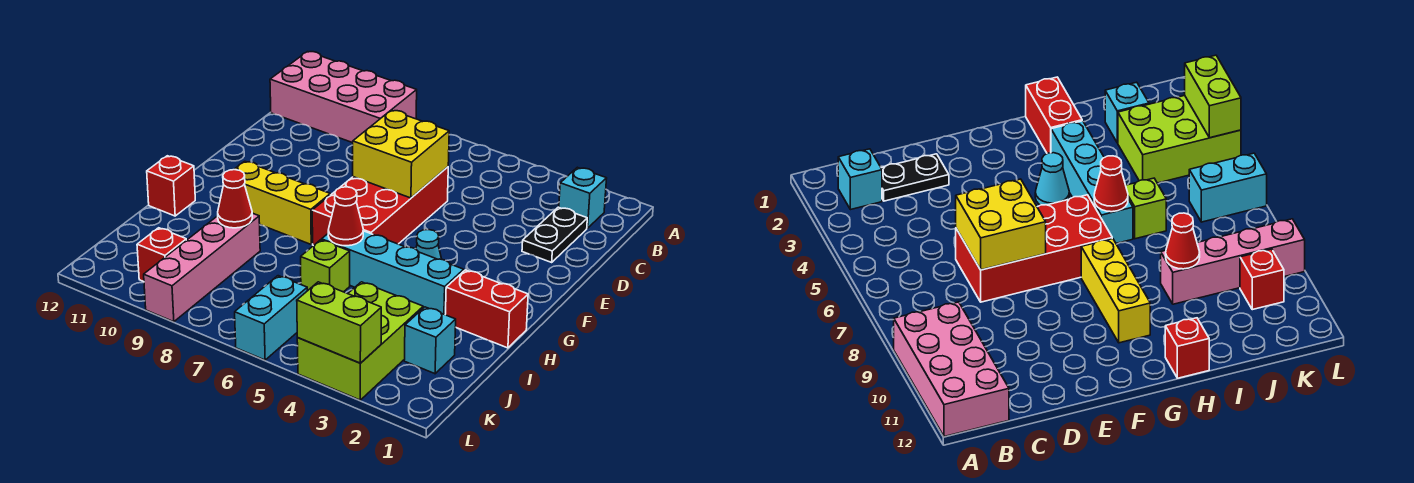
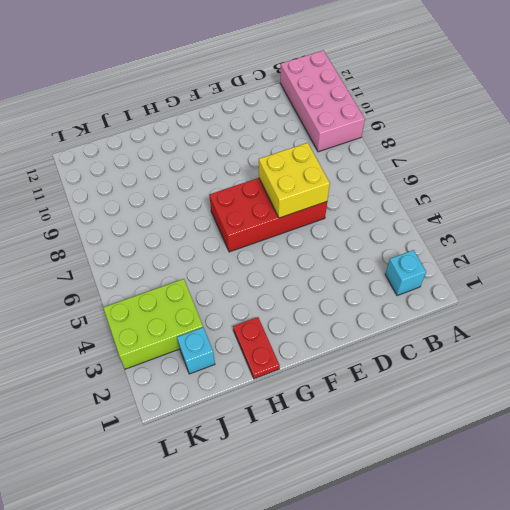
red 1x2 plate [233,317,280,379] -> red 1x2 brick [445,270,528,348]
none -> black 1x2 plate [522,207,587,262]
none -> cyan 1x1 cone [416,230,441,259]
none -> yellow 1x3 brick [234,161,330,244]

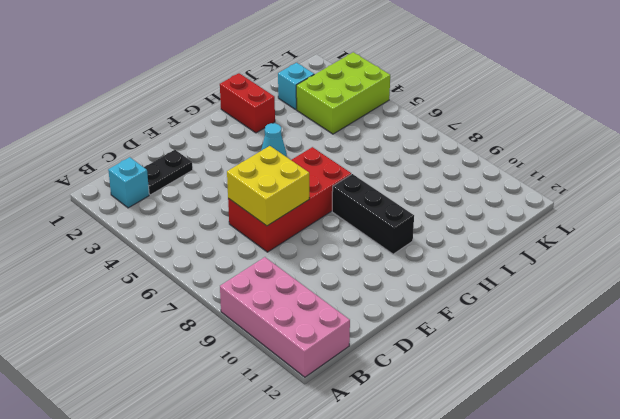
black 1x3 brick [332,174,414,254] -> yellow 1x3 brick [234,161,330,244]
none -> cyan 1x4 brick [322,231,464,315]
none -> red 1x1 brick [147,156,195,216]
none -> lime 1x1 brick [301,240,350,292]

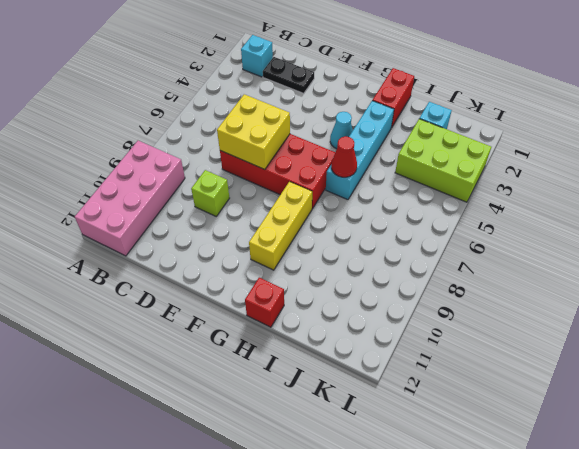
lime 1x1 brick [191,170,229,216] -> lime 1x1 brick moved to [301,240,350,292]
none -> pink 1x4 brick [144,213,260,322]
none -> cyan 1x2 brick [235,276,307,360]
none -> red 1x1 brick [137,228,186,282]

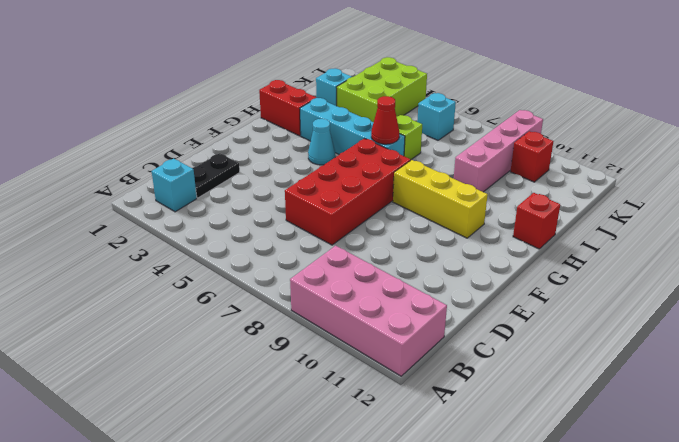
cyan 1x1 brick [417,93,456,140] -> cyan 1x2 brick [235,276,307,360]
none -> yellow 2x2 brick [353,110,449,198]
none -> red 1x1 cone [218,170,252,228]
none -> lime 1x2 brick [297,282,381,363]

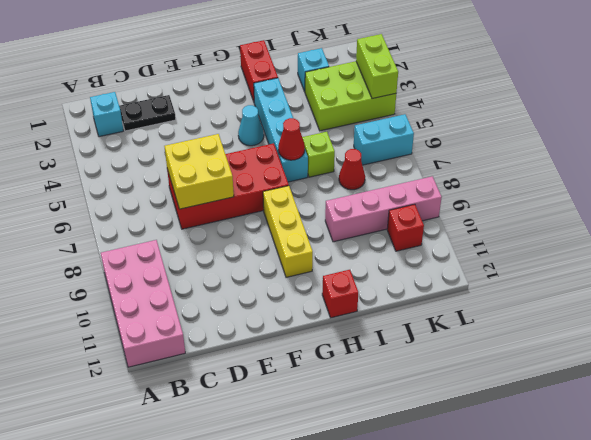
red 1x1 cone [339,149,365,190] -> red 1x1 cone moved to [218,170,252,228]

